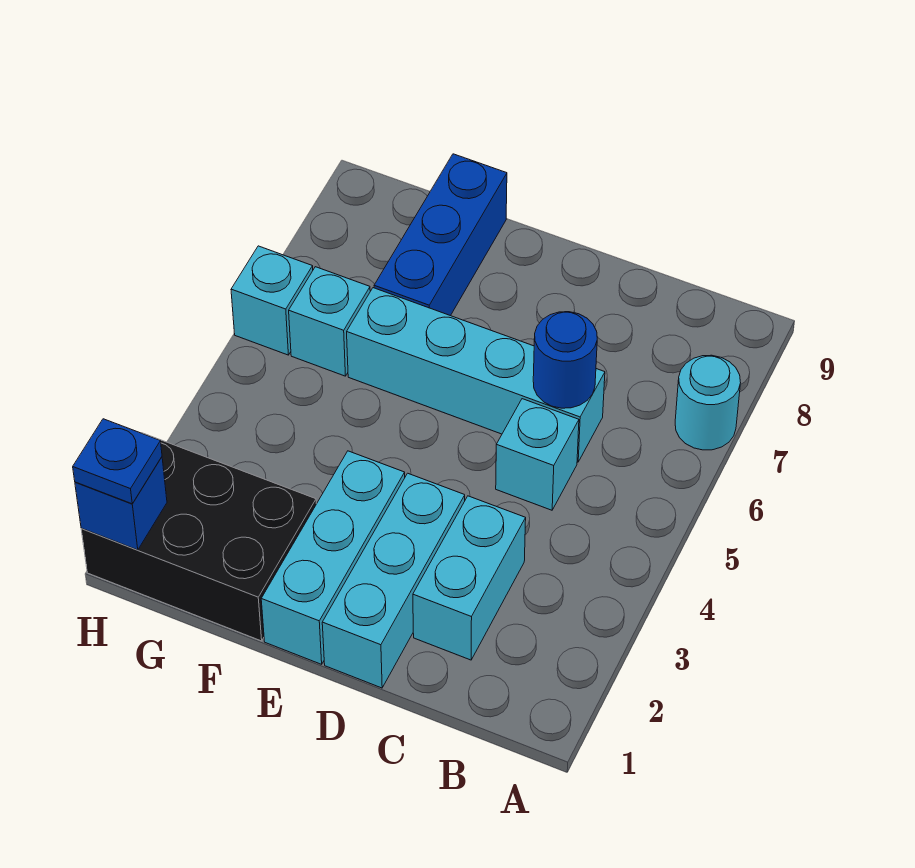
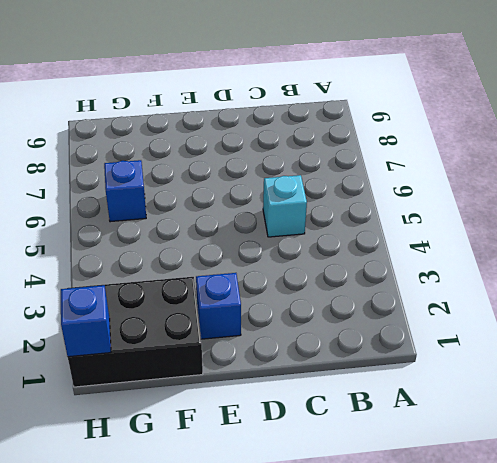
blue 1x1 brick [196,273,241,339] -> cyan 1x3 brick [261,451,405,664]
blue 1x1 brick [104,160,146,222] -> cyan 1x1 brick [289,267,370,376]
none -> cyan 1x1 round brick [675,355,741,450]
none -> cyan 1x2 brick [413,496,526,660]
none -> cyan 1x4 brick [347,288,605,462]

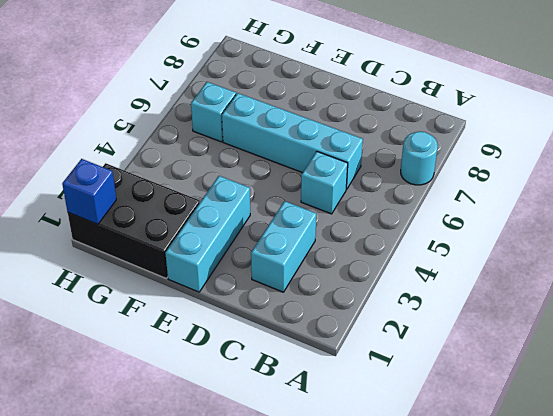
none -> cyan 1x3 brick [322,473,465,688]
none -> blue 1x3 brick [374,154,507,316]
none -> cyan 1x1 brick [231,246,313,355]

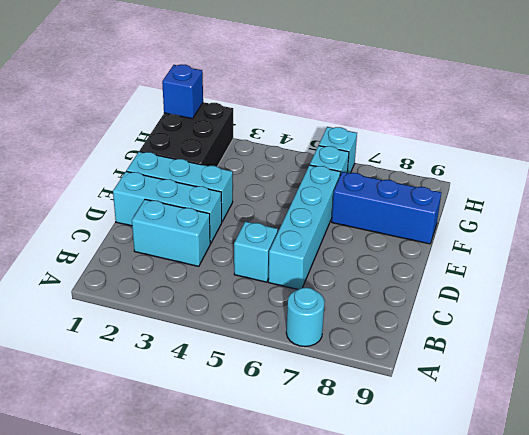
none -> blue 1x1 round brick [533,312,597,408]
none -> blue 1x1 plate [73,419,162,504]

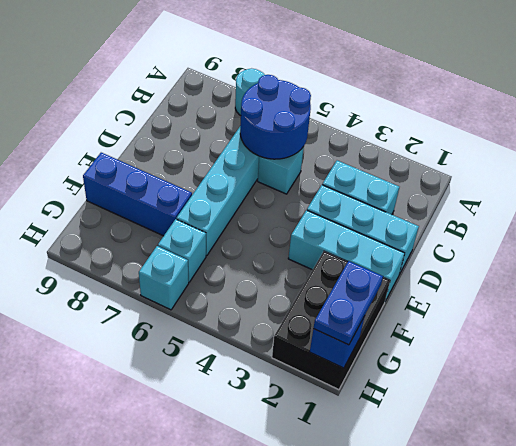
blue 2x2 round brick [240,75,311,159] -> blue 1x1 round brick [533,312,597,408]
blue 1x2 plate [313,261,383,345] -> blue 1x1 plate [73,419,162,504]

